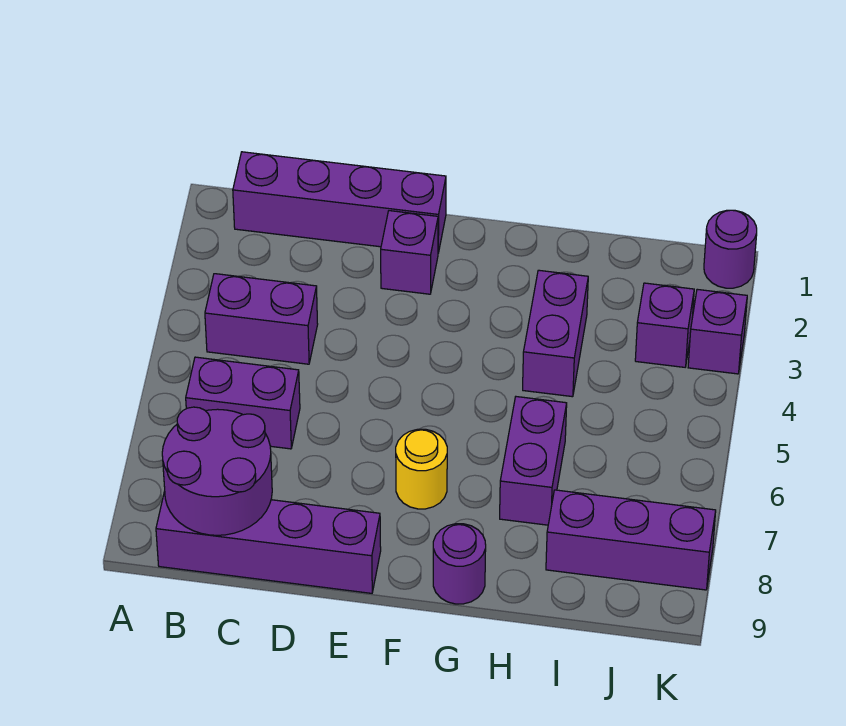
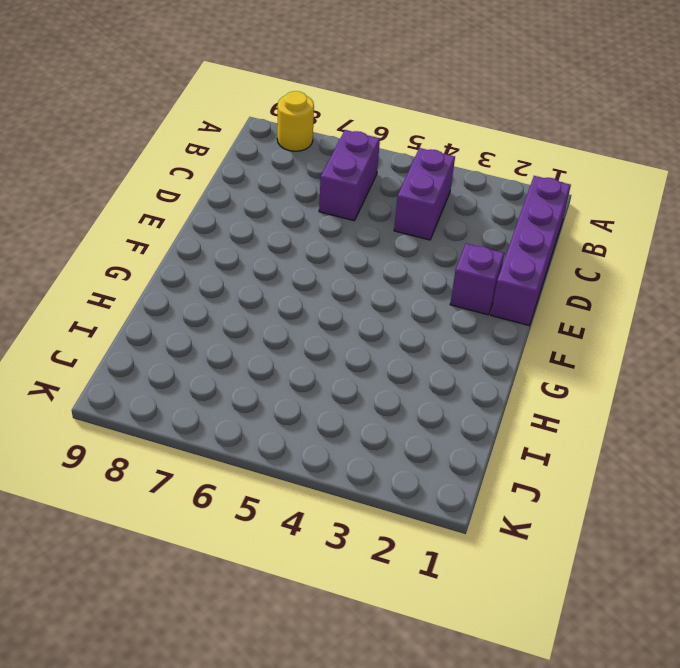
yellow 1x1 round brick [277,91,314,151] -> yellow 1x1 round brick moved to [396,429,447,509]
none -> purple 1x4 brick [156,491,381,593]
none -> purple 1x1 round brick [433,524,486,604]
none -> purple 1x2 brick [523,270,588,397]

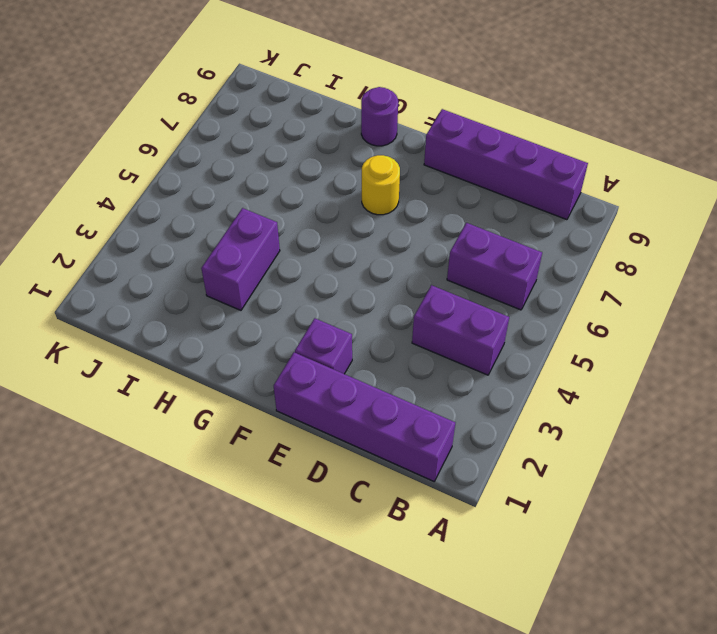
none -> purple 1x2 brick [500,397,567,525]
none -> purple 1x3 brick [546,490,716,590]
none -> purple 1x1 brick [635,283,694,367]

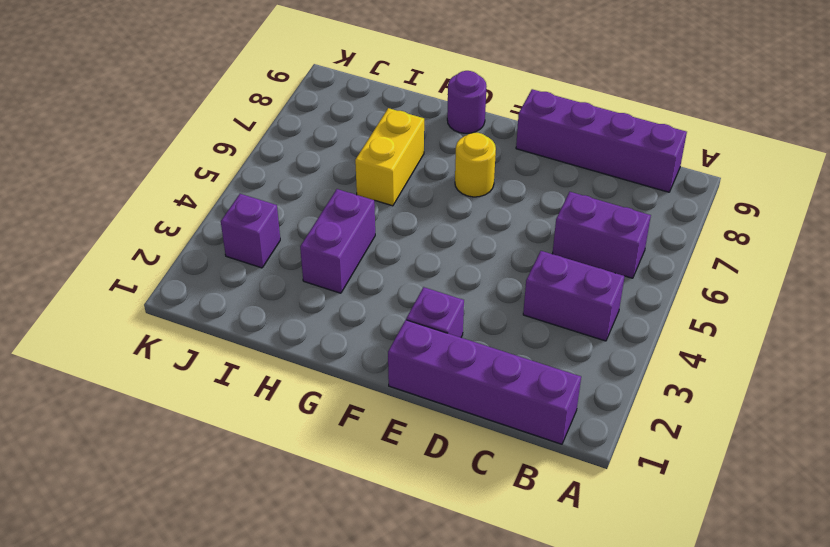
yellow 1x2 brick [355,108,424,206] -> purple 1x2 brick [500,397,567,525]
none -> purple 1x3 brick [546,490,716,590]
none -> purple 1x1 round brick [704,210,757,288]
none -> purple 1x1 brick [688,289,747,374]

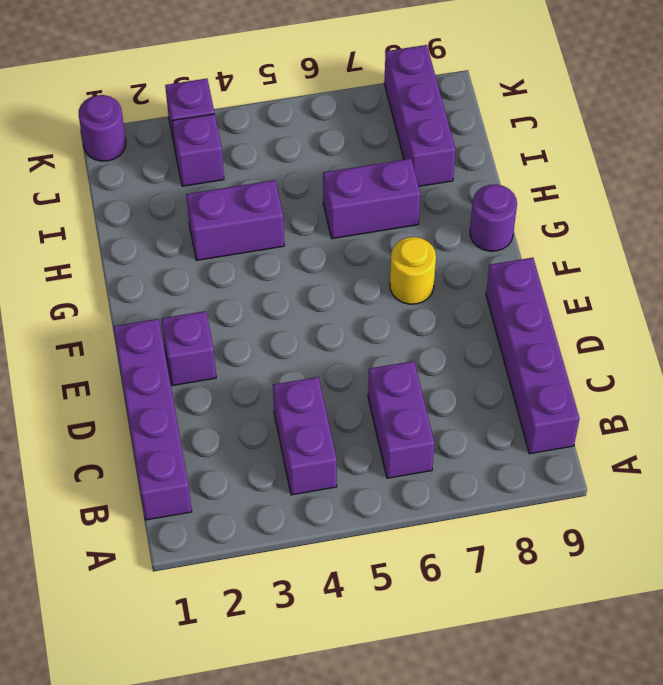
none -> purple 2x2 round brick [162,407,272,535]

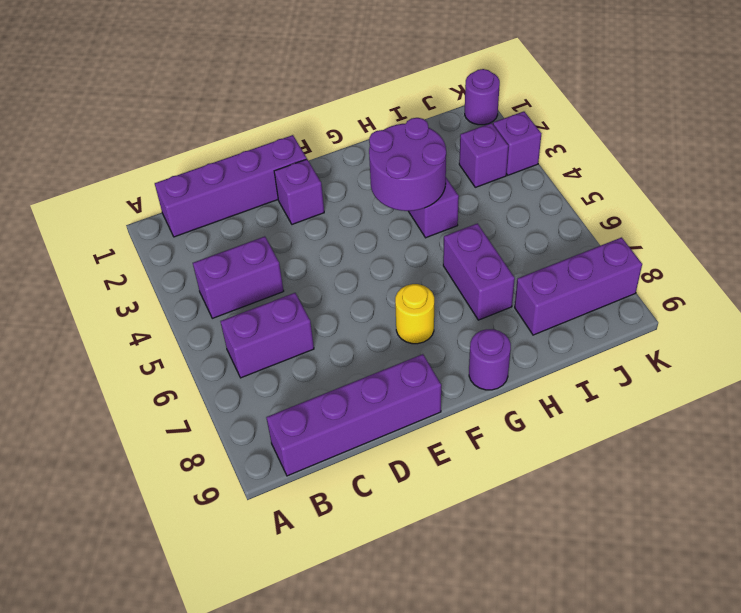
purple 2x2 round brick [369,118,446,211] -> purple 2x2 round brick moved to [162,407,272,535]

